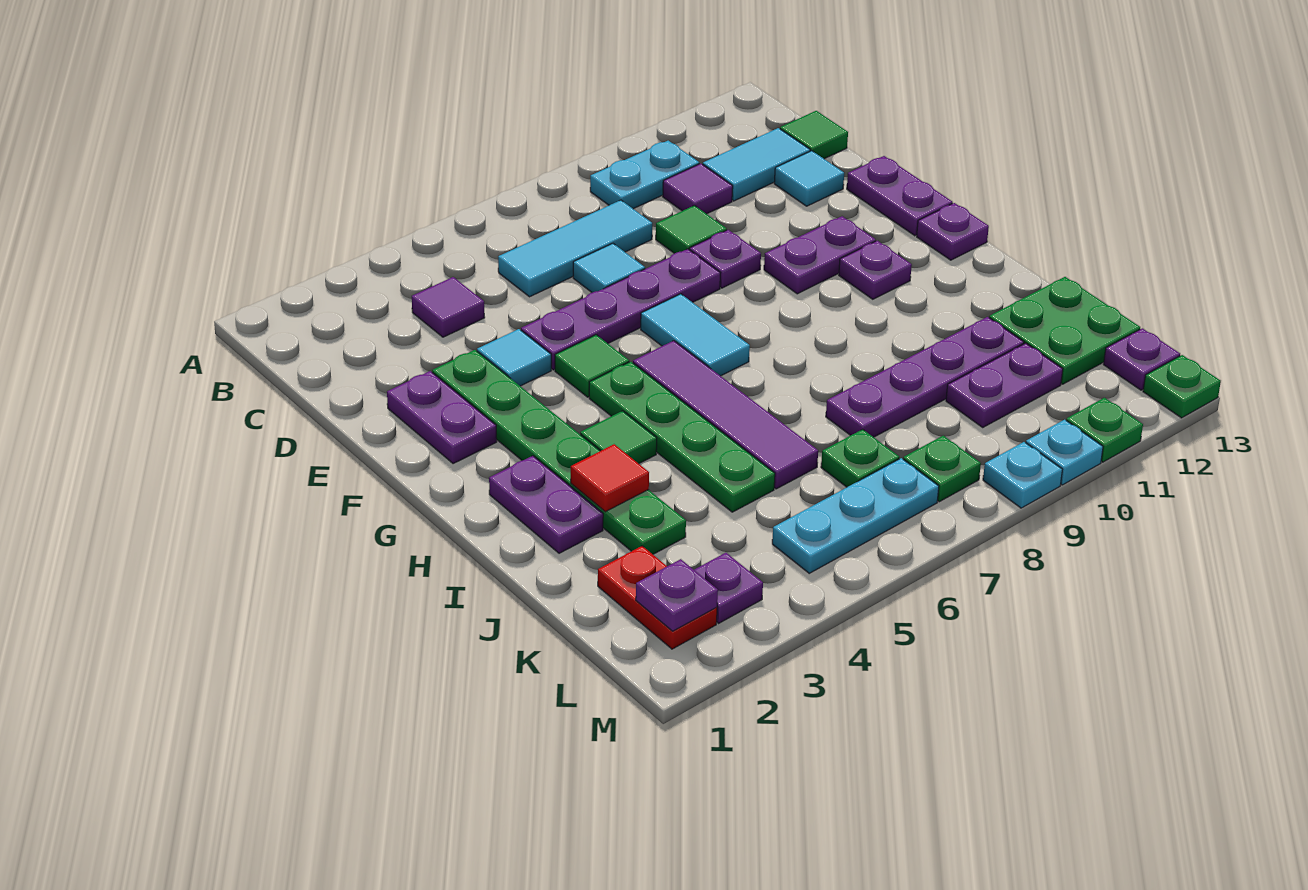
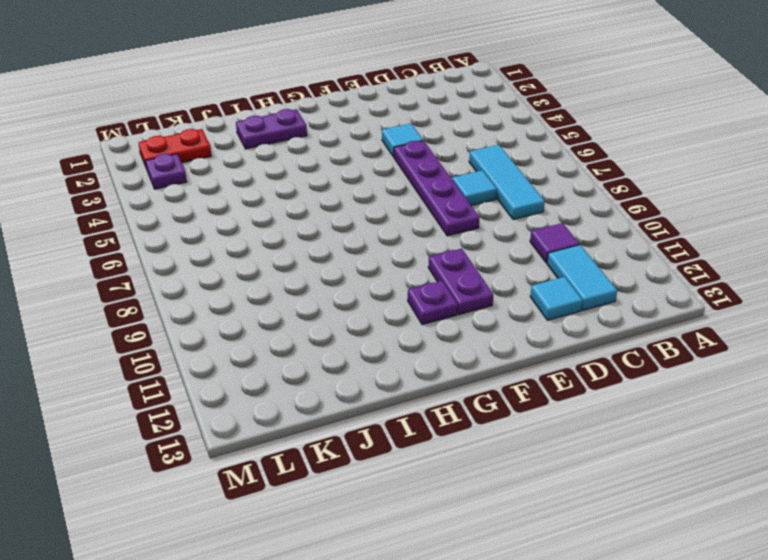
none -> cyan 1x2 plate [590,141,699,209]
none -> purple 1x1 tile [412,277,485,337]
none -> green 1x1 tile [780,111,848,159]
none -> green 1x1 tile [656,205,727,253]

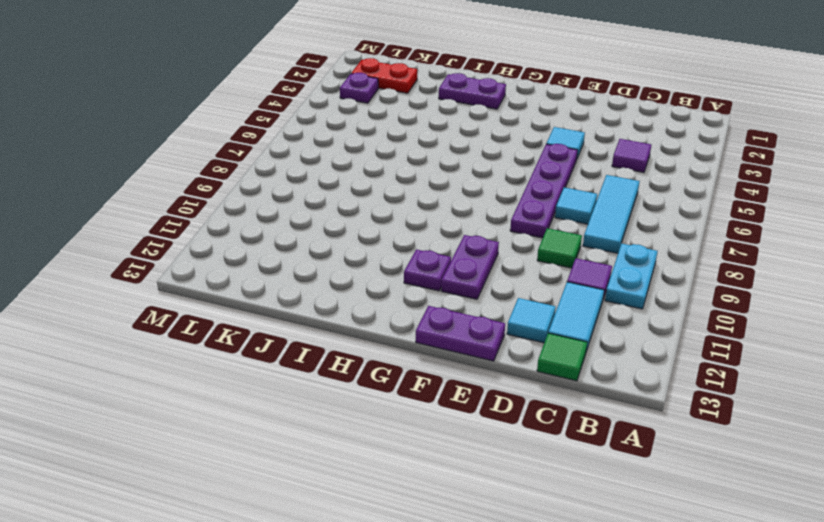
none -> purple 1x2 plate [387,371,497,464]
none -> green 1x6 plate [432,350,686,554]
none -> purple 1x1 plate [690,230,761,288]
none -> green 1x1 tile [555,335,629,397]

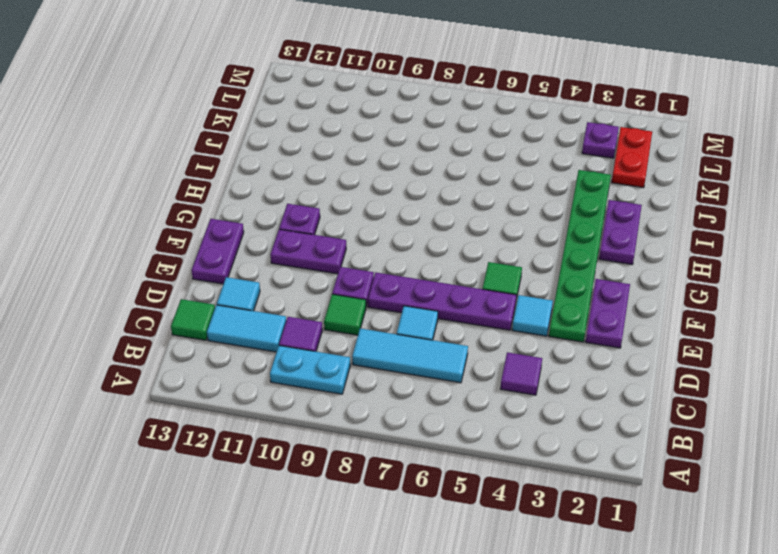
none -> cyan 1x2 tile [641,294,750,376]
none -> green 1x4 plate [589,362,775,512]
none -> purple 1x4 tile [633,341,818,489]
none -> purple 1x1 plate [917,203,989,260]

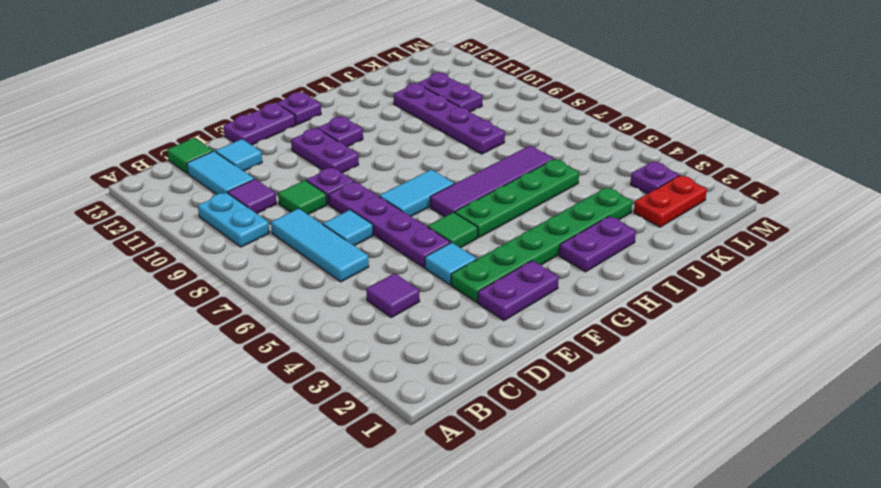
none -> green 1x1 tile [580,411,657,464]
none -> green 2x2 plate [989,277,1140,384]
none -> green 1x1 plate [821,429,899,487]
none -> cyan 1x3 plate [772,458,939,573]

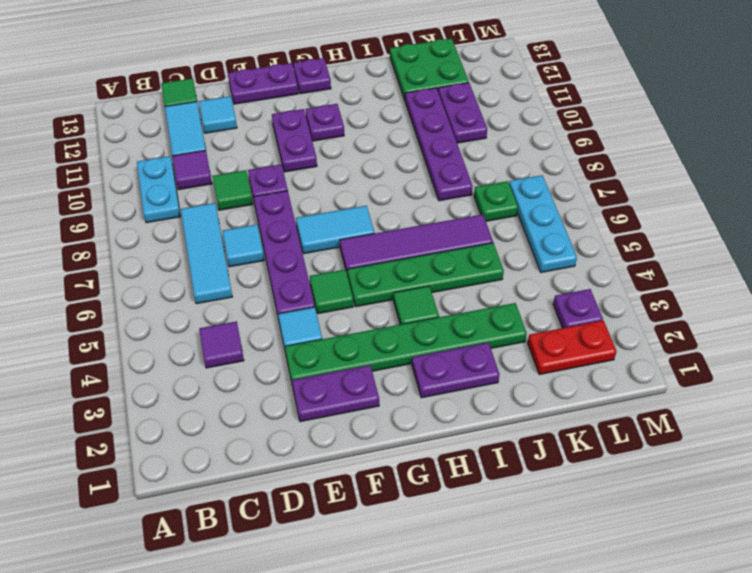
none -> green 1x1 plate [903,436,981,502]
none -> purple 1x1 plate [1104,328,1180,390]
none -> cyan 1x1 plate [983,442,1062,508]
none -> cyan 1x1 plate [1026,420,1103,485]

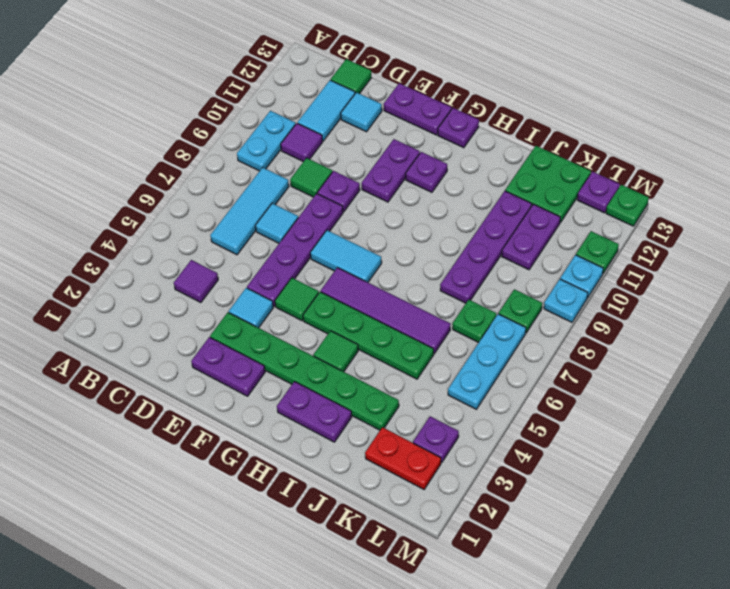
none -> red 1x1 tile [571,444,649,512]
none -> purple 1x1 plate [636,559,718,631]

